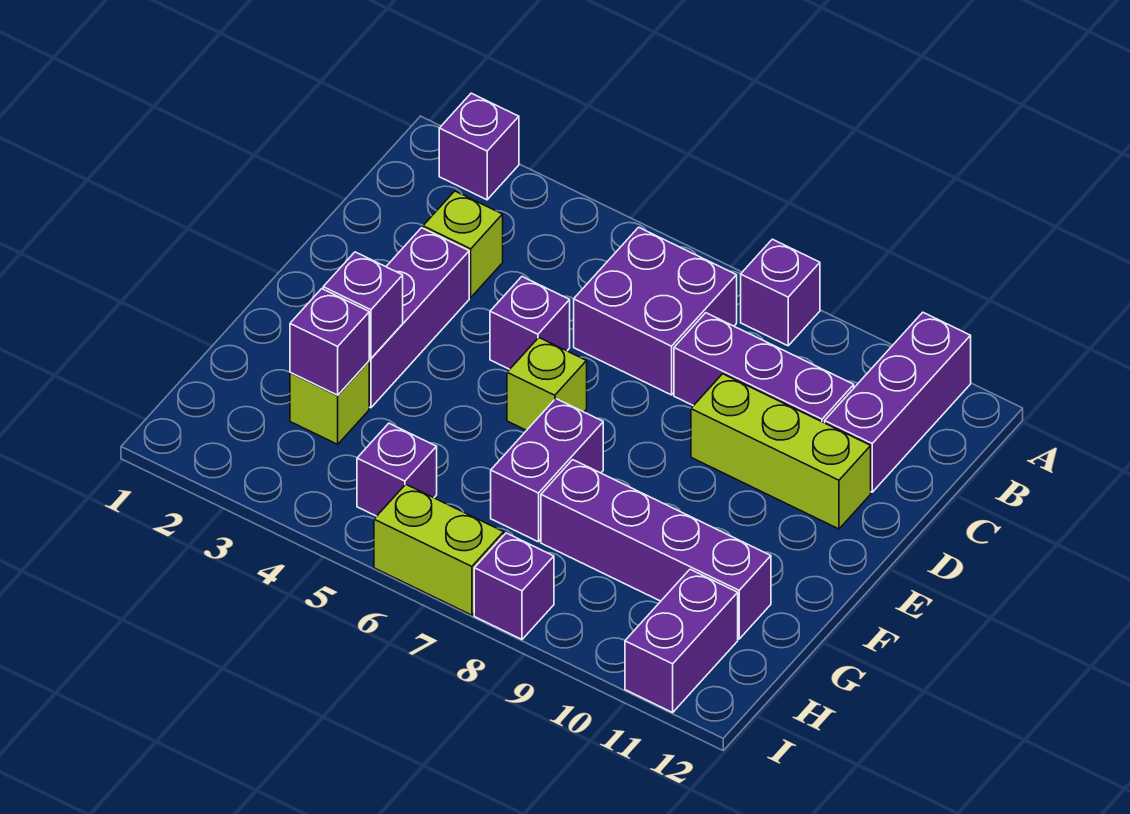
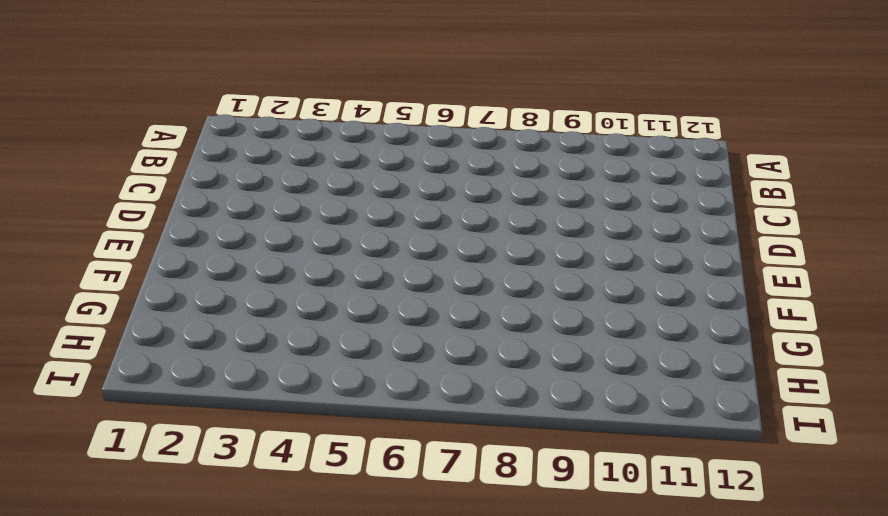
none -> purple 1x1 brick [439,93,519,200]
none -> purple 1x1 brick [741,239,820,346]
none -> purple 1x3 brick [825,312,971,492]

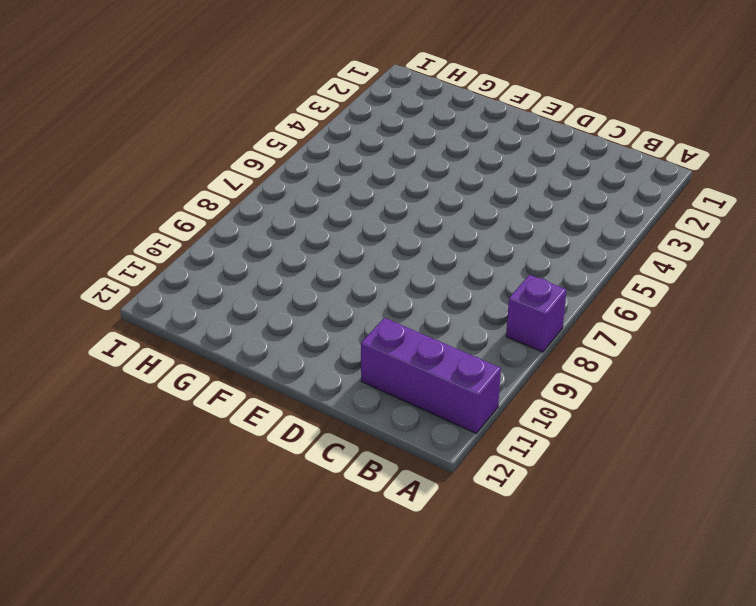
none -> purple 1x1 brick [439,93,519,200]
none -> purple 2x2 brick [574,227,737,395]
none -> lime 1x1 brick [423,191,503,297]

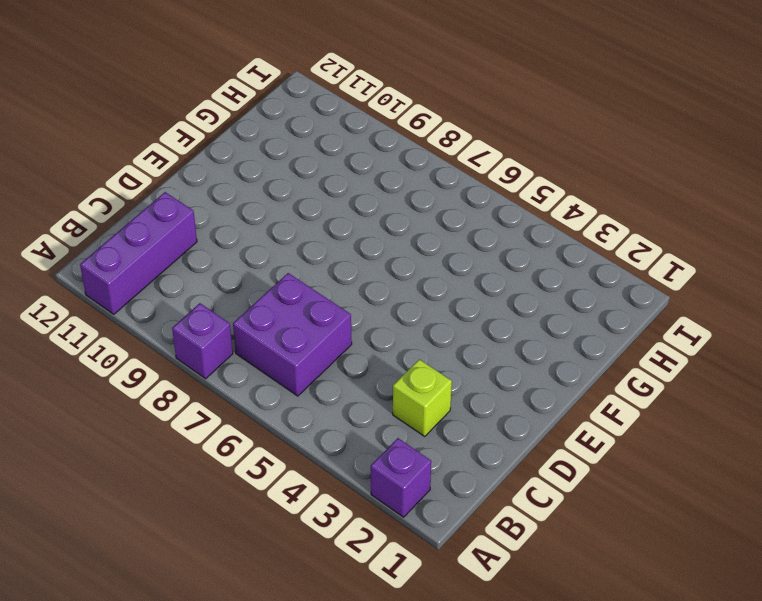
none -> purple 1x3 brick [674,313,854,423]
none -> purple 1x3 brick [369,228,469,408]
none -> purple 1x1 brick [490,277,570,369]

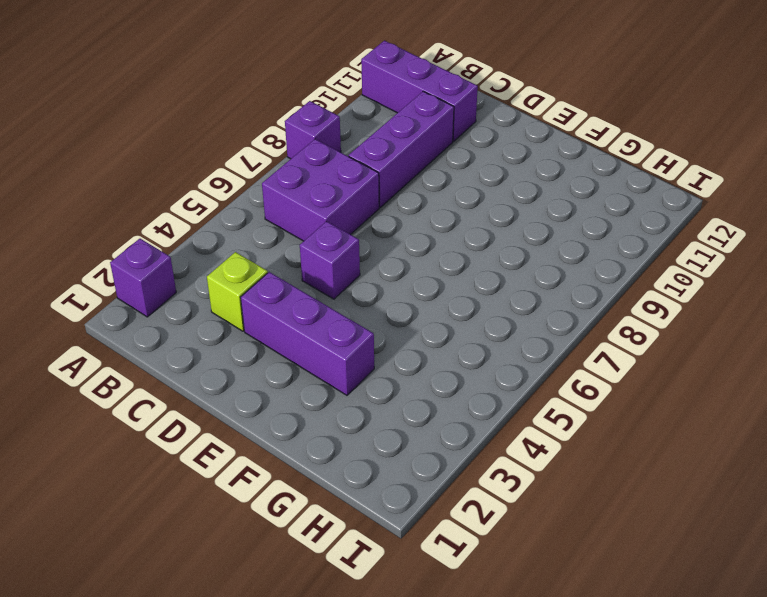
none -> lime 1x3 brick [691,374,871,529]
none -> lime 1x1 brick [507,338,587,430]
none -> purple 1x2 brick [491,399,603,542]

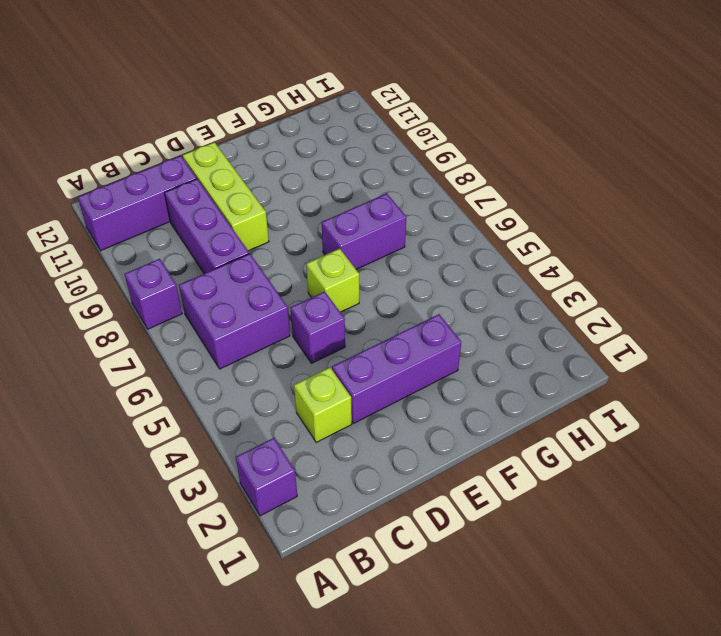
none -> lime 1x1 brick [290,361,369,444]
none -> purple 1x4 brick [541,460,771,639]
none -> purple 1x1 brick [357,423,437,516]

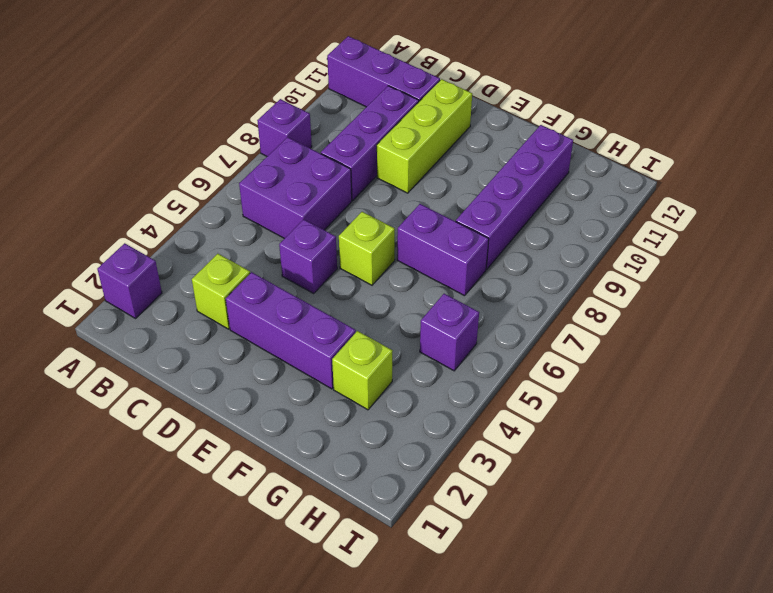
none -> purple 1x2 brick [625,569,738,712]
none -> lime 1x2 brick [374,484,504,615]
none -> purple 1x1 brick [474,533,554,639]

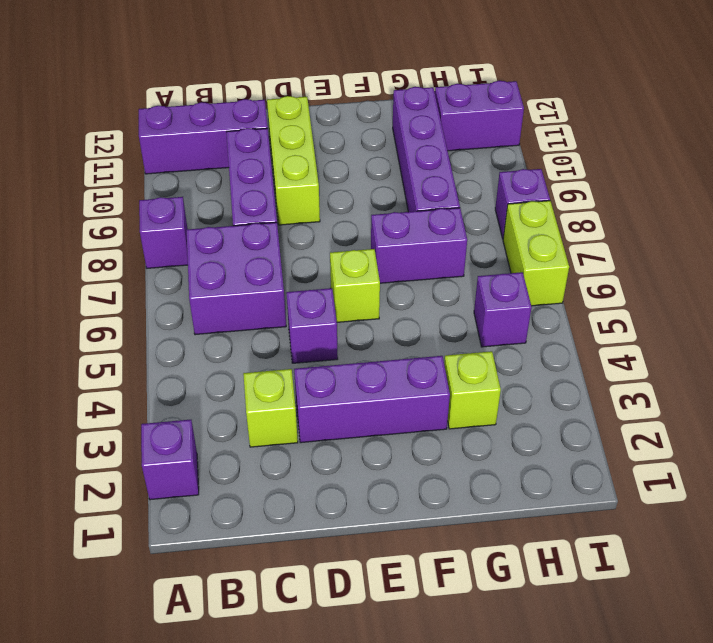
none -> purple 1x1 brick [323,252,403,358]
none -> purple 1x1 brick [290,289,369,395]

